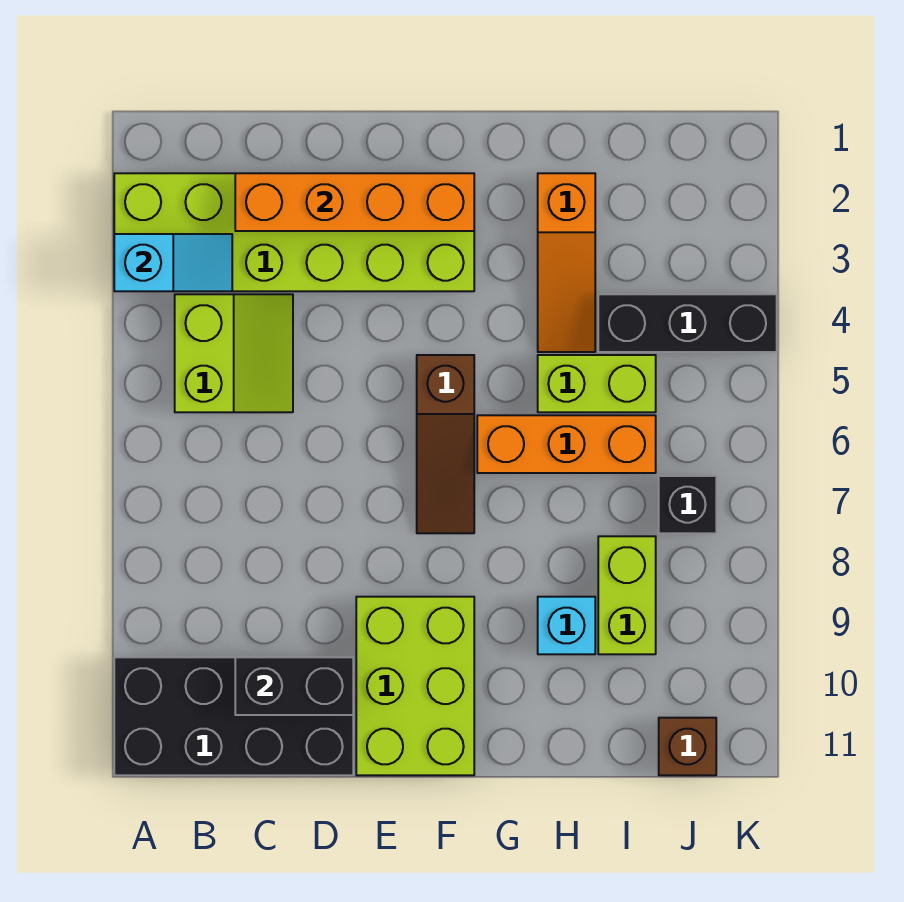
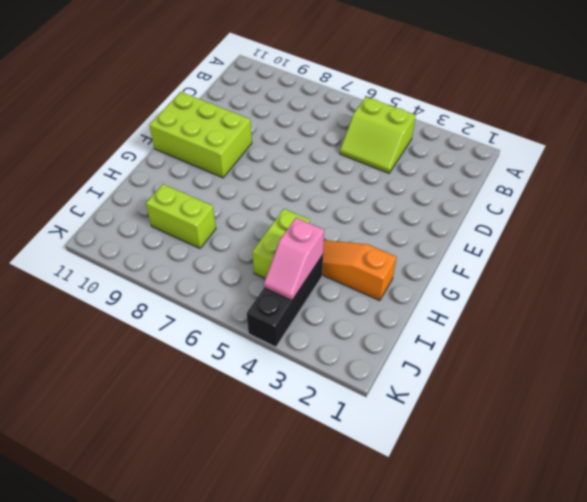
pink 1x2 slope [264,218,324,300] -> none
none -> lime 2x6 brick [114,173,474,291]
none -> black 2x4 brick [114,657,353,775]
none -> brown 1x3 slope [417,355,474,533]

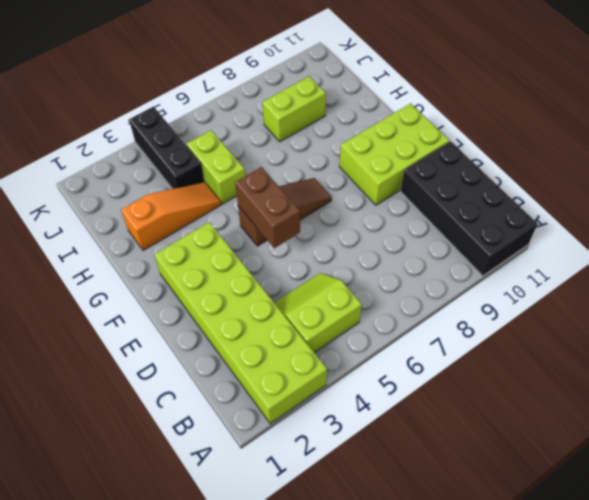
brown 1x2 brick [235,167,300,248] -> none
none -> orange 1x3 brick [477,415,656,473]
none -> cyan 1x1 brick [538,597,595,654]
none -> black 1x1 brick [659,476,716,533]

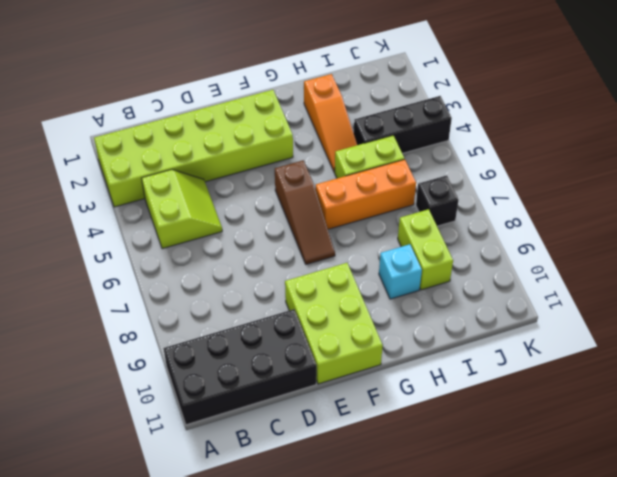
none -> brown 1x1 brick [659,718,716,775]
none -> cyan 1x2 slope [114,234,232,291]
none -> orange 1x4 brick [235,173,474,231]

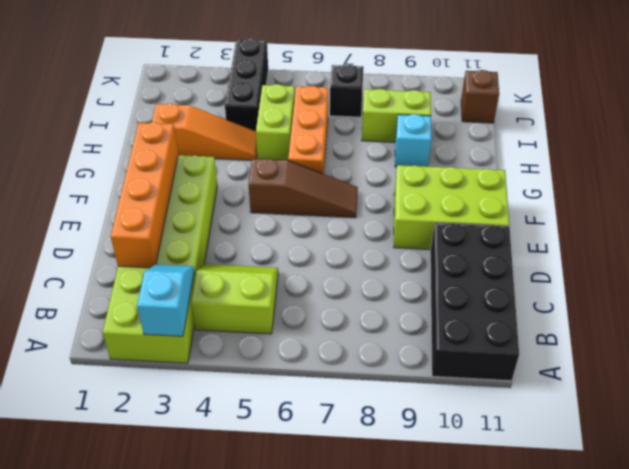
none -> black 1x2 brick [235,657,353,715]

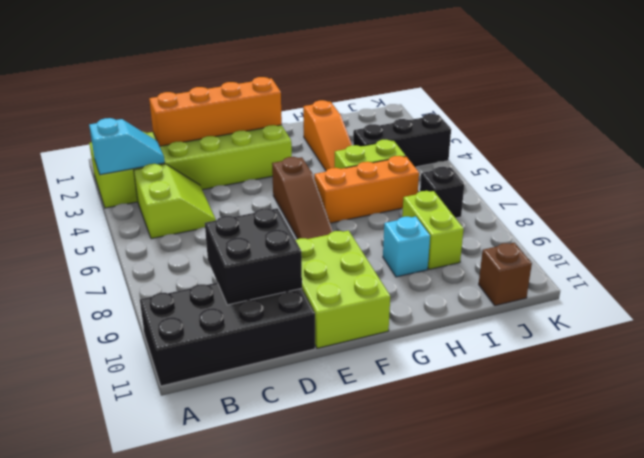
black 2x2 brick [205,208,302,305] -> black 1x2 brick [235,657,353,715]

